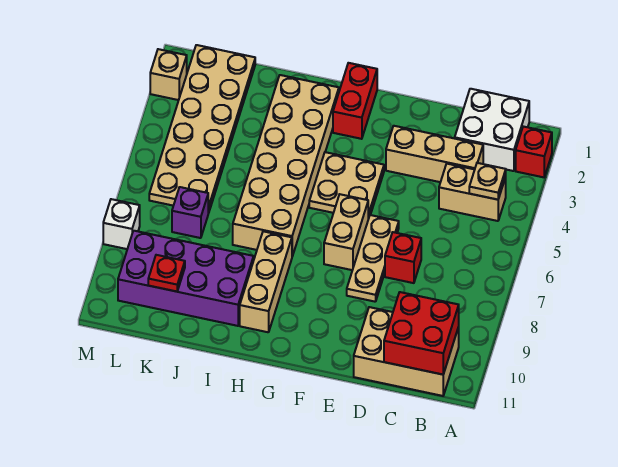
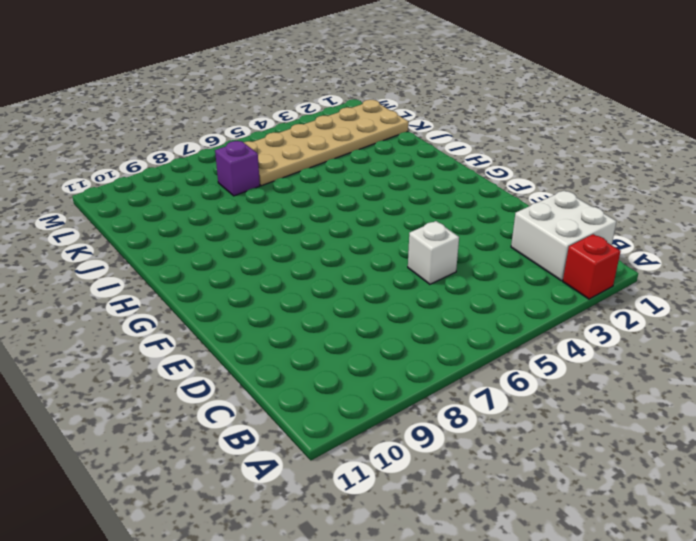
white 1x1 brick [408,221,459,284] -> white 1x1 brick moved to [103,199,140,249]
none -> tan 1x2 brick [439,164,506,221]
none -> tan 2x3 brick [354,307,459,396]
none -> tan 1x3 brick [386,126,483,182]

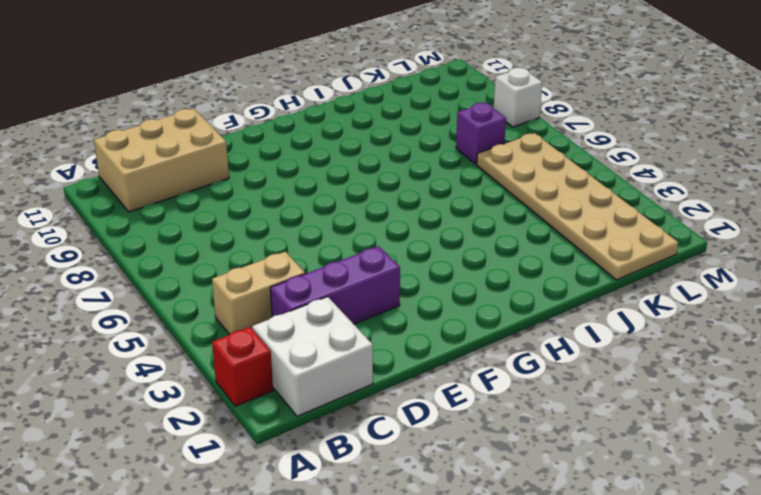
purple 1x3 brick [270,246,400,324] -> tan 1x3 brick [386,126,483,182]
none -> red 1x1 brick [385,232,421,283]
none -> tan 1x3 plate [347,215,399,302]
none -> tan 2x2 plate [309,152,384,219]

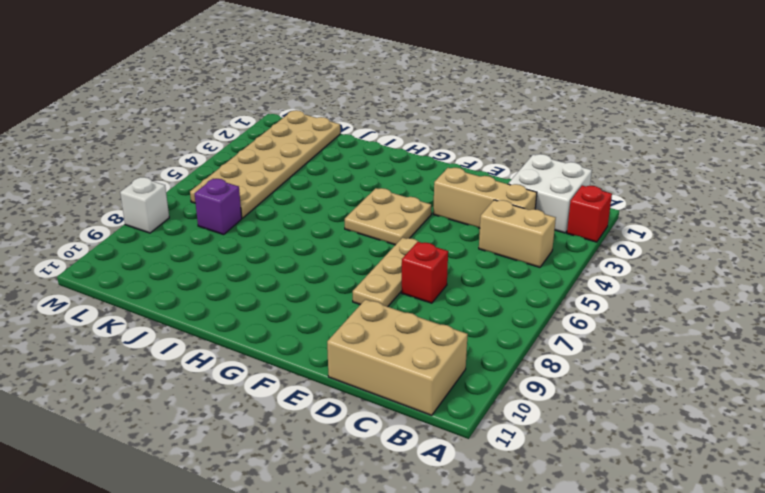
none -> tan 1x2 brick [324,194,369,270]
none -> red 1x2 brick [333,63,377,139]
none -> tan 2x6 brick [233,75,339,256]

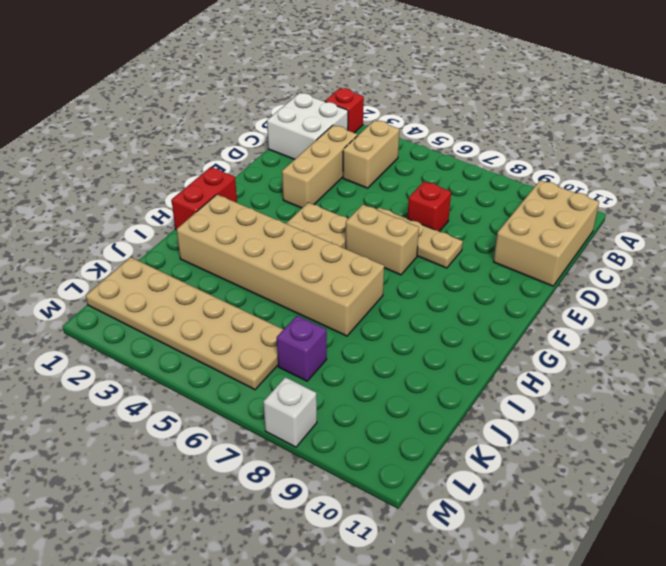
red 1x2 brick [172,167,237,229] -> red 1x2 brick turned to [333,63,377,139]
none -> tan 1x3 brick [240,231,292,332]
none -> purple 2x4 brick [118,231,254,326]
none -> tan 1x1 brick [150,49,187,100]

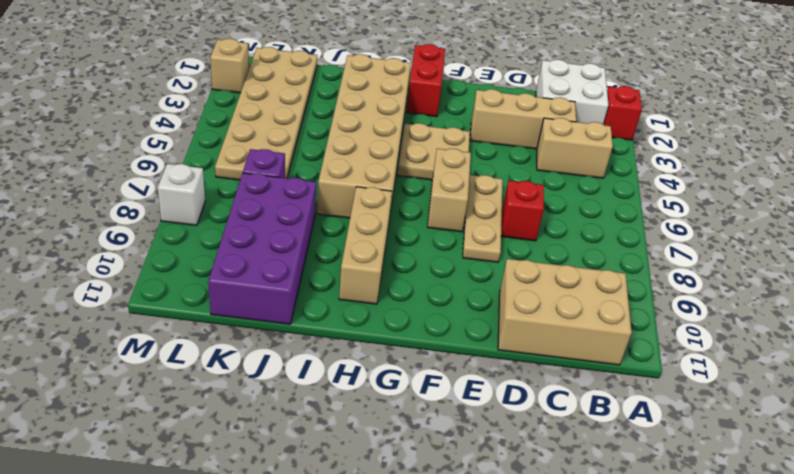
purple 2x4 brick [208,173,316,324] -> purple 2x4 brick turned to [118,231,254,326]
none -> tan 1x1 plate [469,163,506,200]
none -> red 2x2 brick [384,292,459,374]
none -> red 1x1 plate [148,255,185,291]

